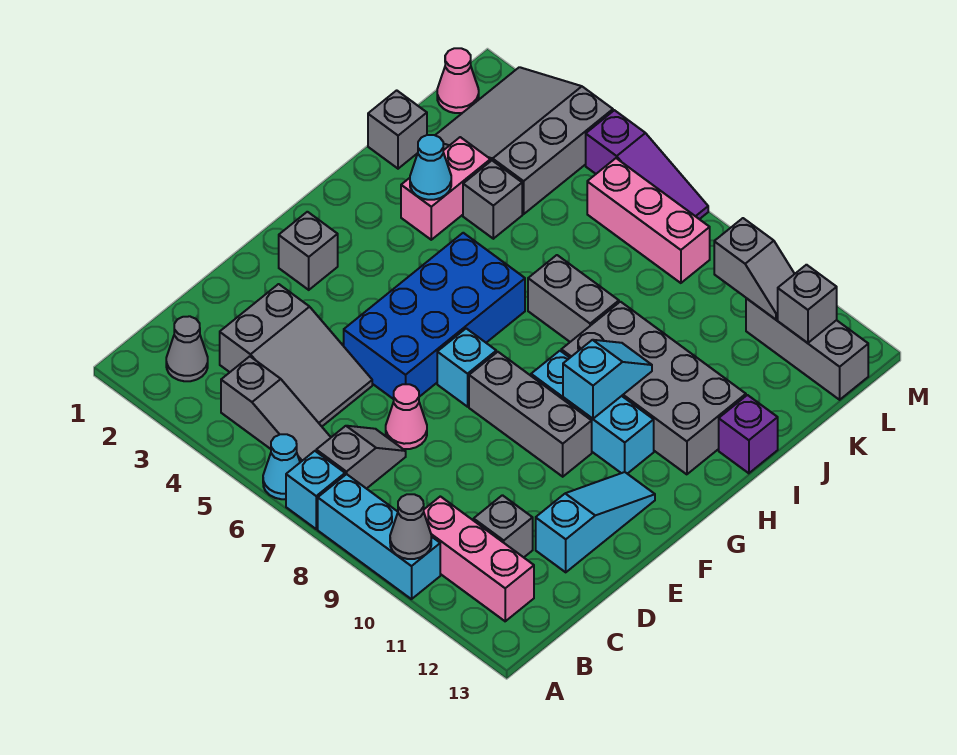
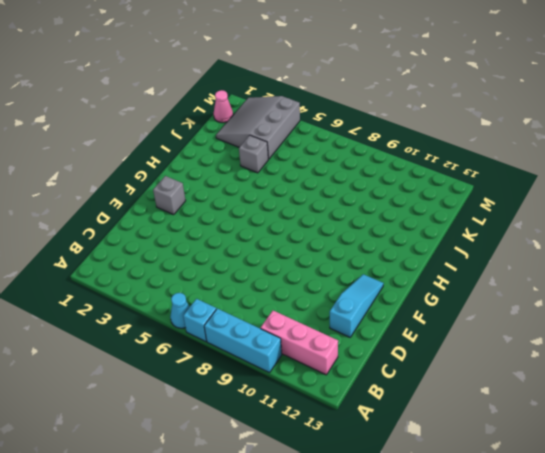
none -> grey 1x1 cone [166,316,208,381]
none -> grey 1x3 slope [221,356,331,462]
none -> grey 1x2 slope [316,426,406,489]
none -> grey 2x3 slope [220,284,372,426]

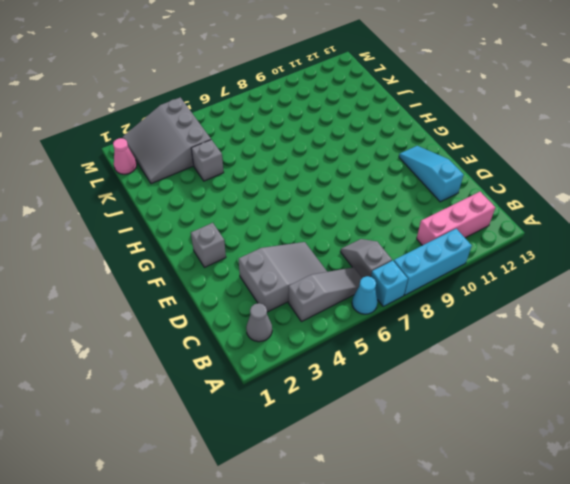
none -> grey 1x1 brick [474,495,533,557]
none -> pink 1x1 cone [386,384,427,449]
none -> blue 2x4 brick [344,233,525,399]
none -> cyan 1x1 brick [437,328,496,407]

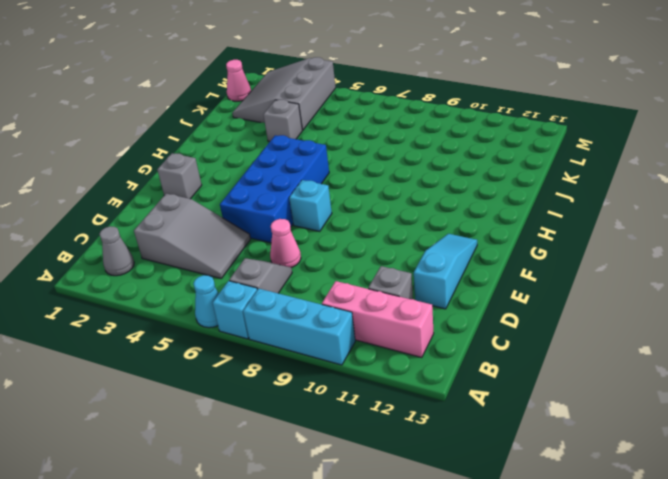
none -> grey 1x3 slope [221,356,331,462]
none -> grey 1x3 brick [469,352,592,477]
none -> cyan 1x3 brick [531,351,654,474]
none -> grey 2x4 brick [561,302,746,474]

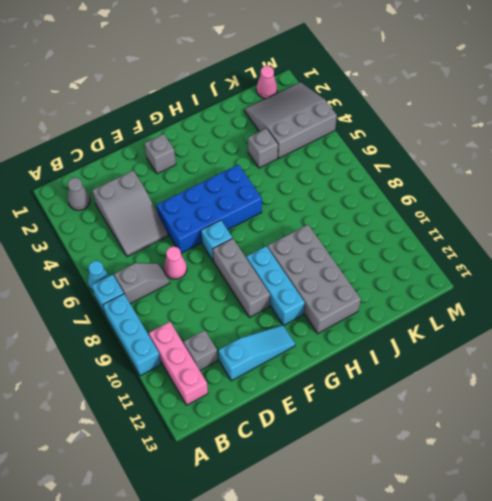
none -> grey 1x3 slope [221,356,331,462]
none -> pink 1x2 brick [401,137,490,240]
none -> grey 1x2 brick [528,255,619,342]
none -> purple 1x1 brick [719,395,778,473]

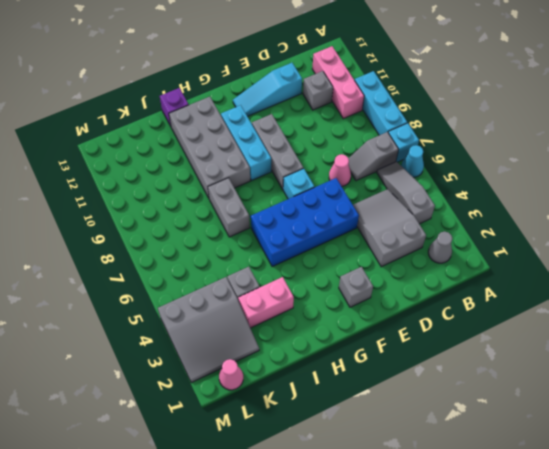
none -> grey 1x1 brick [368,90,427,169]
none -> pink 1x3 brick [587,158,710,283]
none -> grey 1x3 brick [746,298,868,400]
none -> purple 1x3 slope [586,110,708,219]

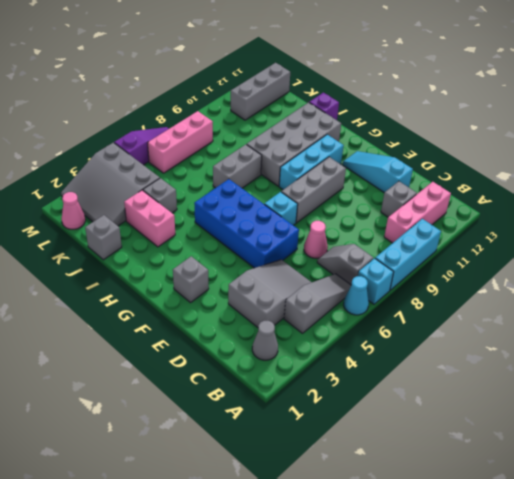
none -> grey 1x1 cone [390,494,431,559]
none -> cyan 1x2 slope [563,340,652,419]
none -> cyan 1x1 cone [410,135,451,200]
none -> grey 1x2 slope [714,218,794,320]

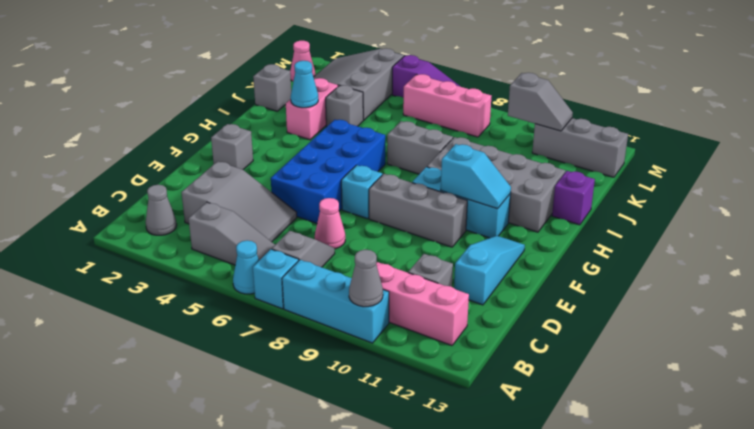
cyan 1x2 slope [441,144,511,209] -> cyan 1x2 slope turned to [563,340,652,419]
none -> grey 1x1 brick [778,265,837,343]

